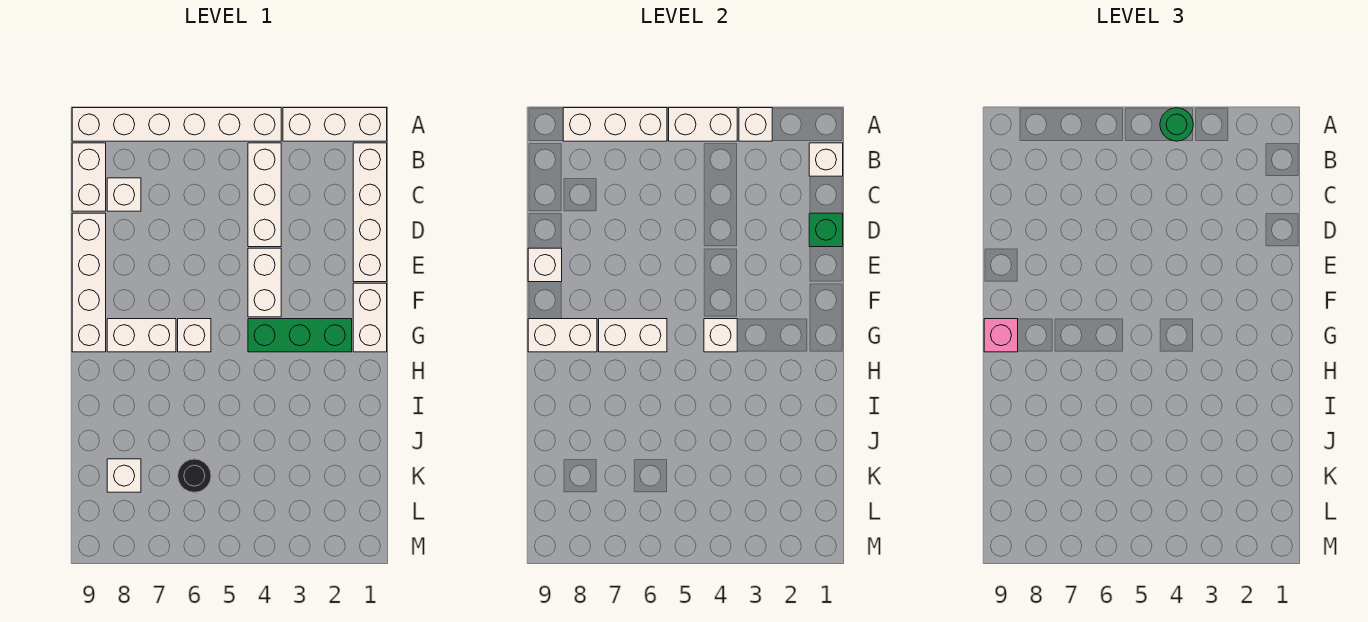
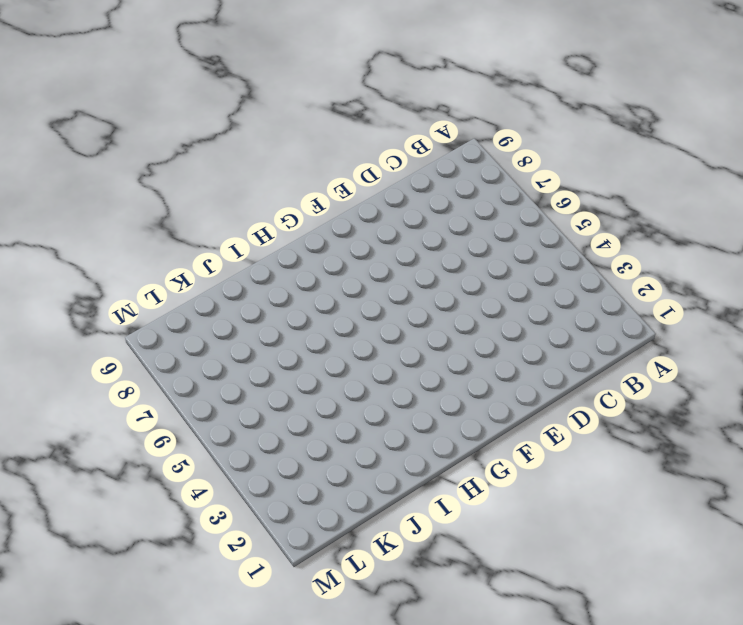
none -> white 1x3 brick [283,108,387,141]
none -> white 1x6 brick [72,108,281,141]
none -> white 1x4 brick [353,143,387,282]

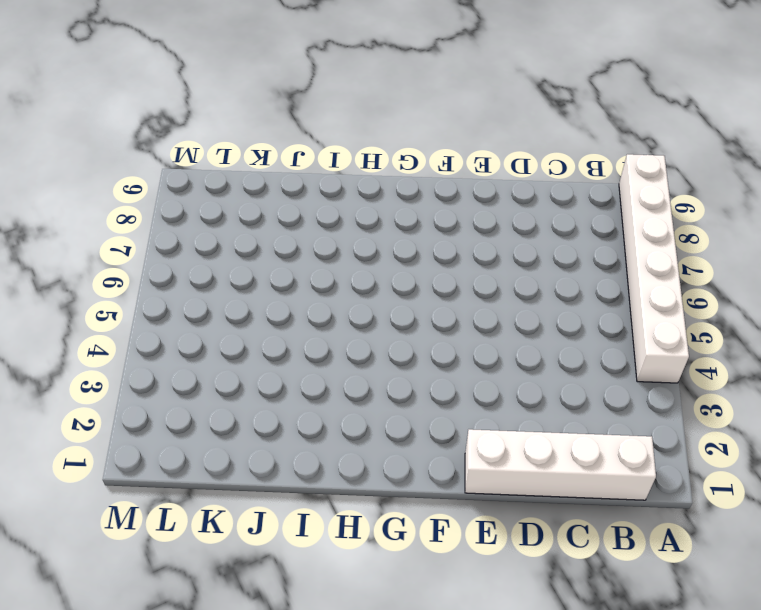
none -> white 1x3 brick [283,108,387,141]
none -> white 1x3 brick [248,143,281,247]
none -> white 1x2 brick [72,143,106,211]

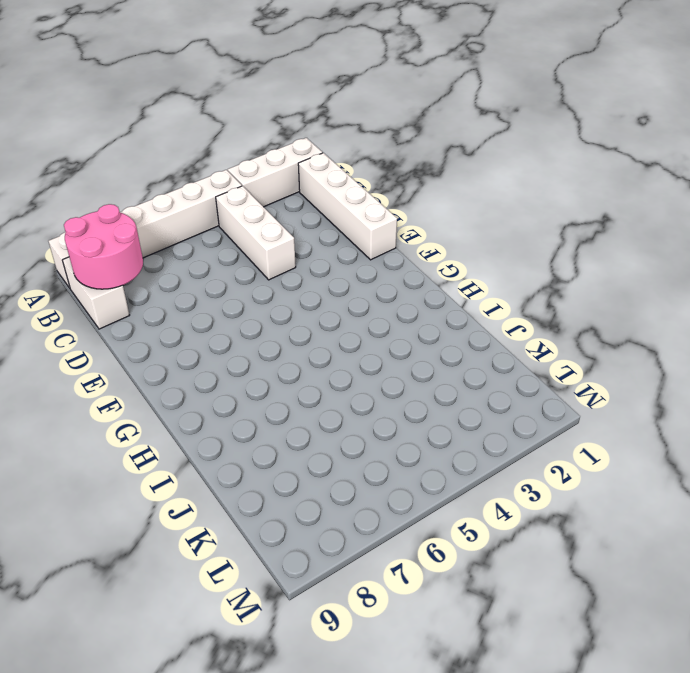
pink 2x2 round brick [64,204,143,289] -> none
none -> white 1x1 brick [107,178,141,211]
none -> white 1x4 brick [72,213,106,352]
none -> white 1x2 brick [248,248,281,317]

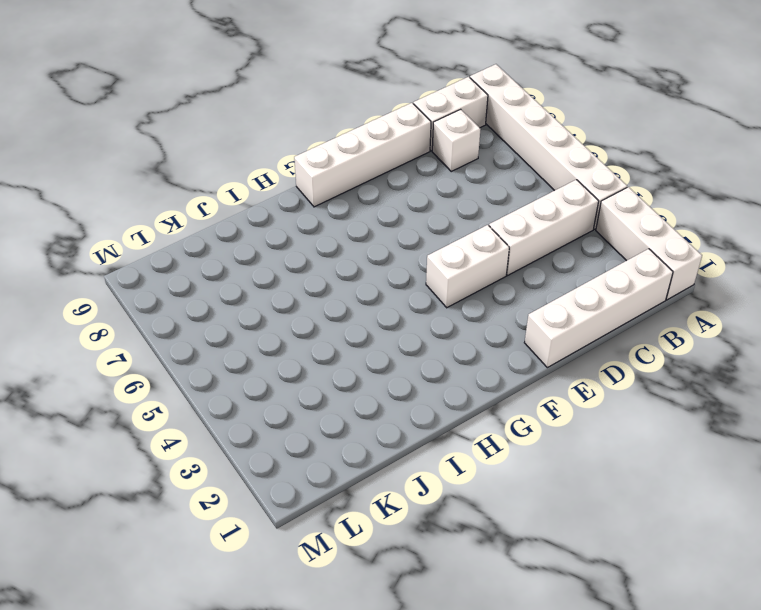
none -> white 1x2 brick [353,283,387,352]
none -> green 1x3 brick [248,319,352,352]
none -> white 1x1 brick [178,319,211,352]

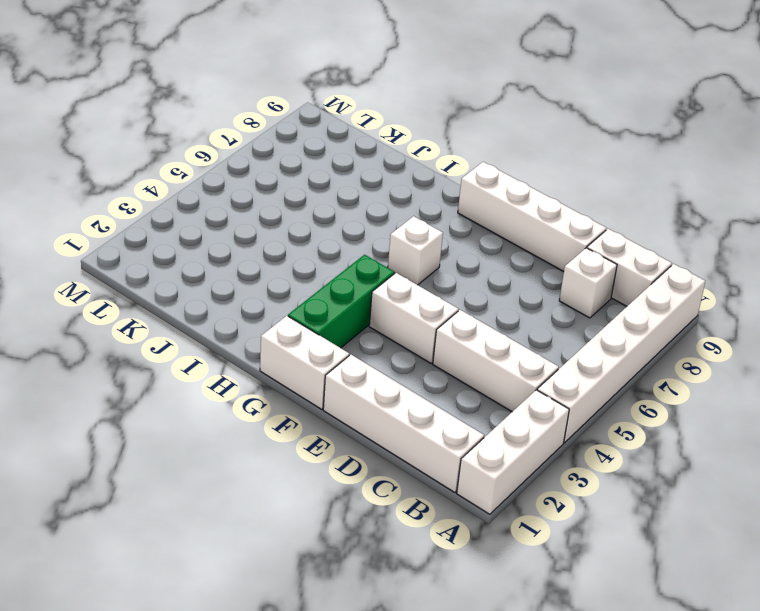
none -> white 1x2 brick [107,319,176,352]
none -> black 1x1 round brick [178,459,211,492]
none -> white 1x1 brick [107,459,141,492]

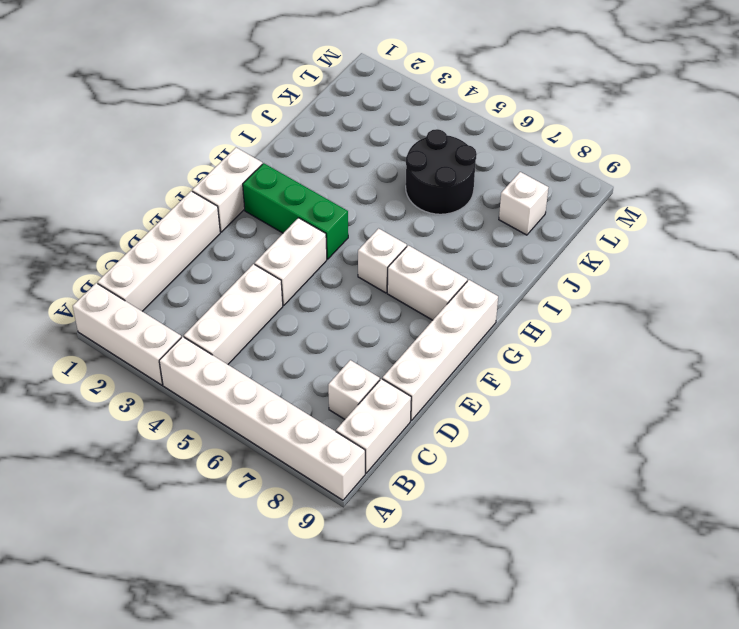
black 2x2 round brick [406,129,477,214] -> black 1x1 round brick [178,459,211,492]
none -> white 1x1 brick [739,108,772,141]
none -> white 1x2 brick [669,108,737,141]
none -> white 1x3 brick [563,108,667,141]

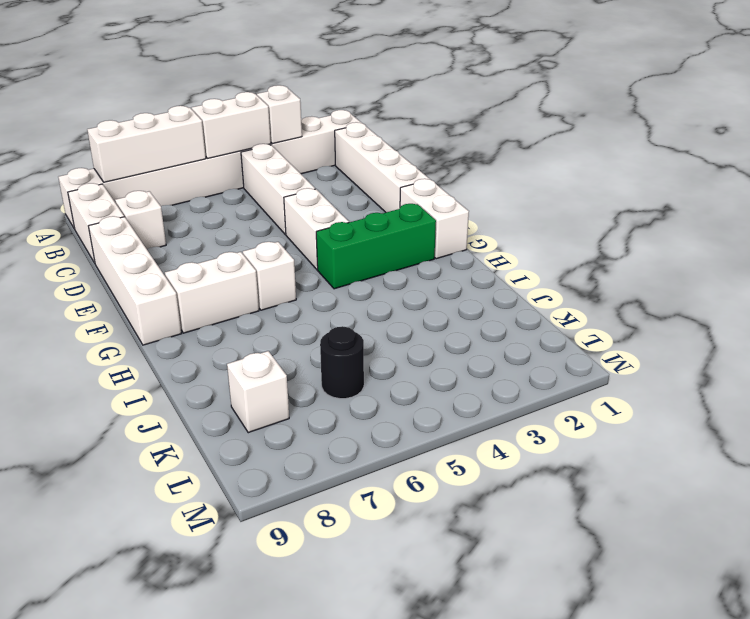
none -> white 1x1 brick [809,143,843,176]
none -> green 1x1 brick [809,213,843,247]
none -> white 1x1 brick [528,248,562,282]

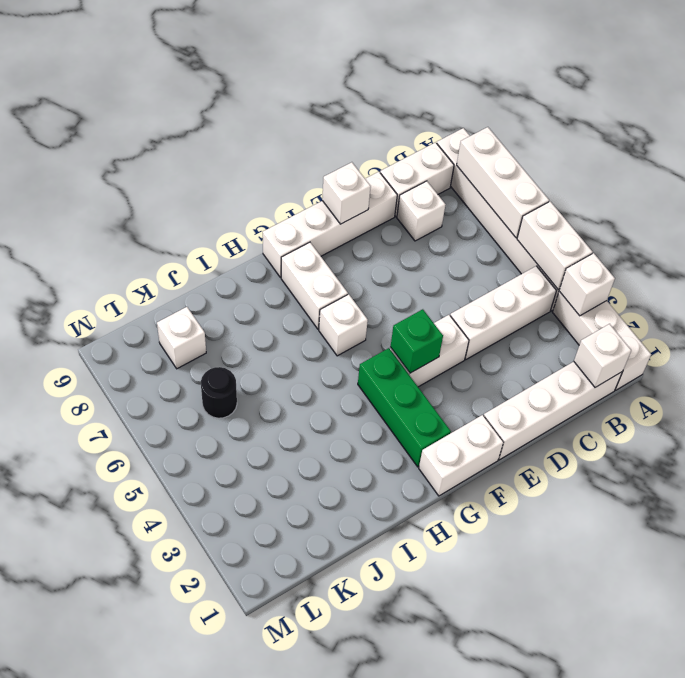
green 1x1 brick [391,309,443,373] -> green 1x1 brick moved to [809,213,843,247]
none -> white 1x1 brick [704,319,737,352]
none -> white 1x2 brick [599,319,667,352]
none -> white 1x2 brick [528,319,597,352]

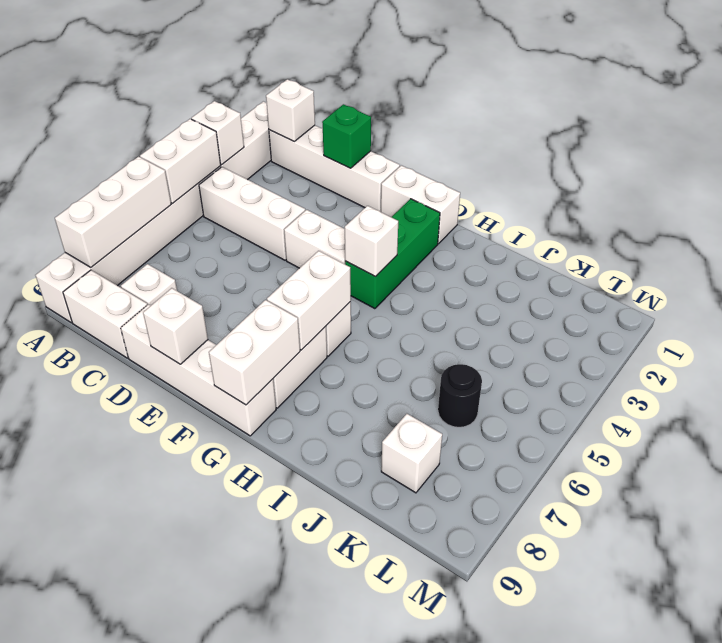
none -> green 1x1 round brick [1160,108,1193,141]
none -> pink 1x1 brick [984,319,1018,352]

